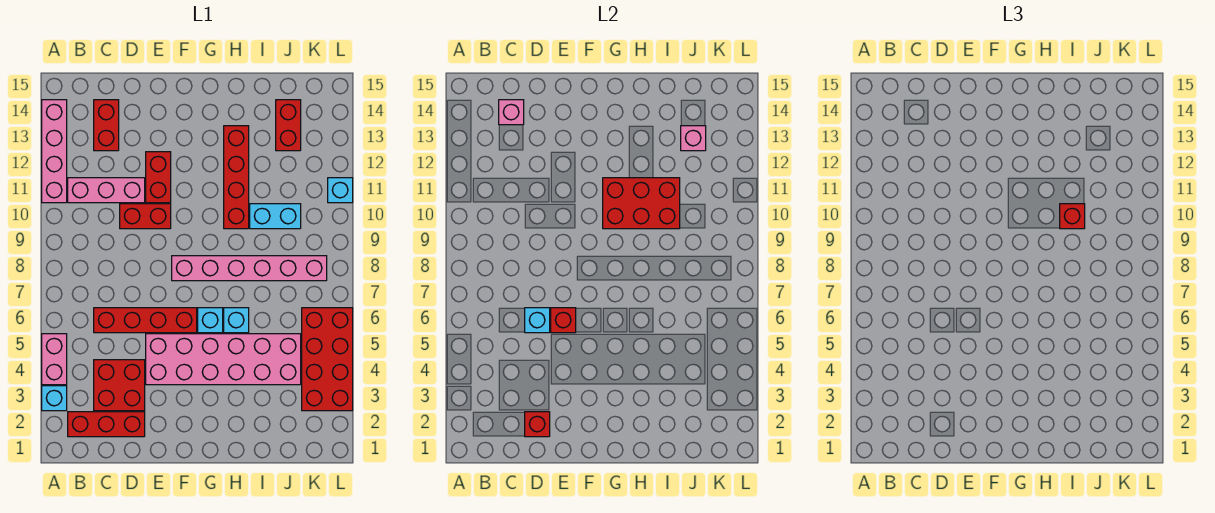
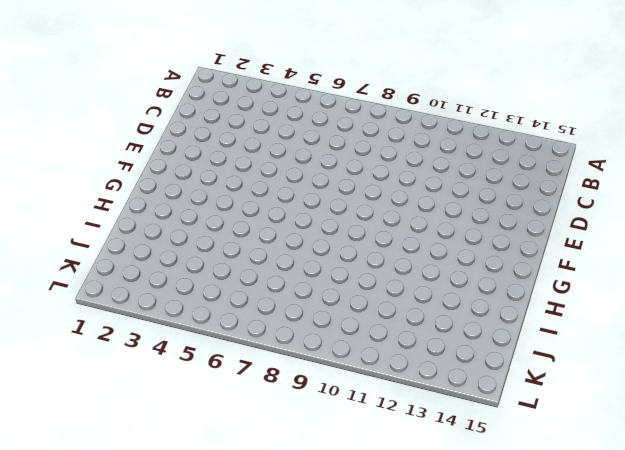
none -> cyan 1x1 brick [42,386,67,411]
none -> pink 1x2 brick [42,334,67,385]
none -> pink 1x4 brick [42,100,67,203]

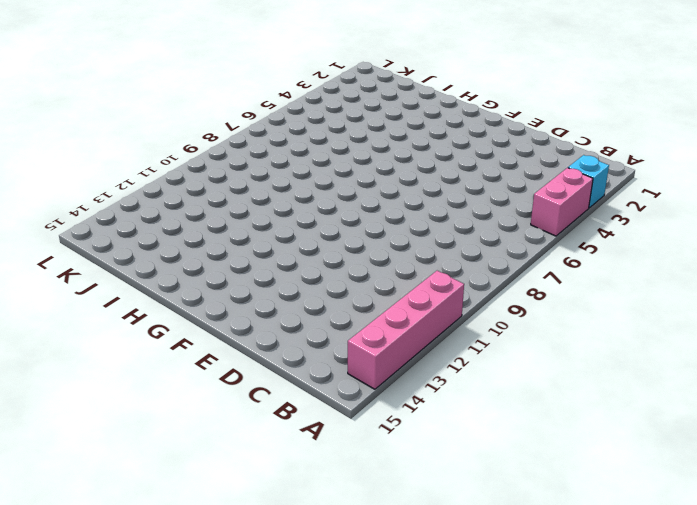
none -> red 1x3 brick [68,412,145,437]
none -> pink 1x3 brick [68,178,145,203]
none -> red 2x2 brick [94,360,145,411]

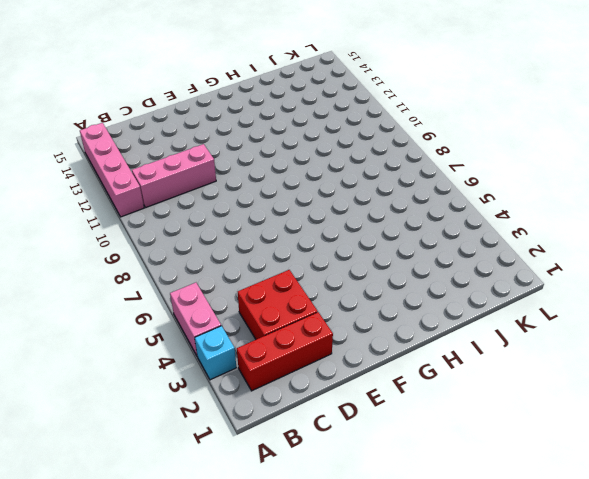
none -> red 1x4 brick [94,308,197,333]
none -> red 1x2 brick [94,100,119,151]
none -> red 1x2 brick [120,204,171,229]

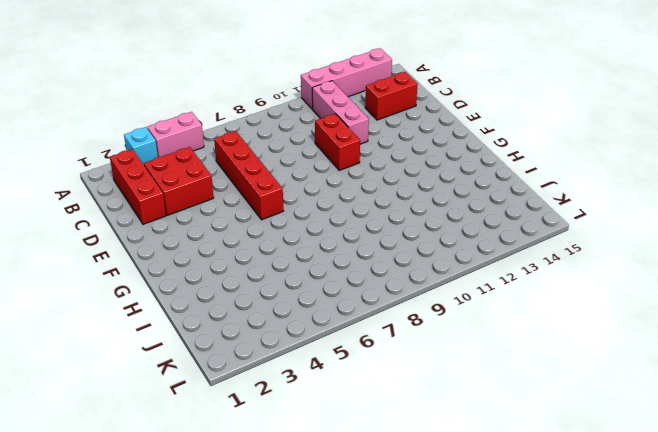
none -> pink 2x6 brick [146,334,301,385]
none -> red 1x2 brick [146,152,171,203]
none -> pink 1x6 brick [172,256,327,281]

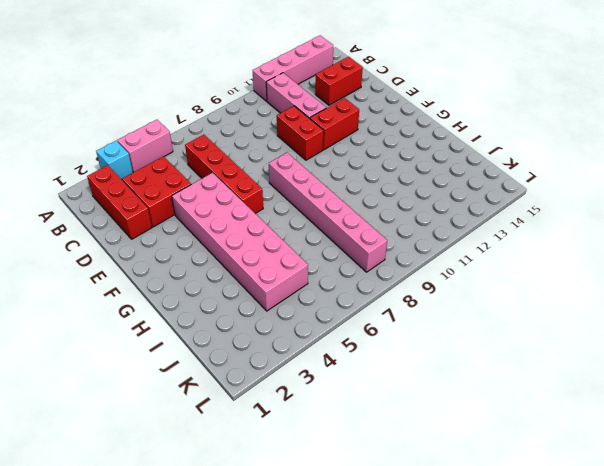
none -> cyan 1x1 brick [198,308,223,333]
none -> cyan 1x1 brick [224,308,249,333]
none -> red 1x4 brick [224,126,249,229]

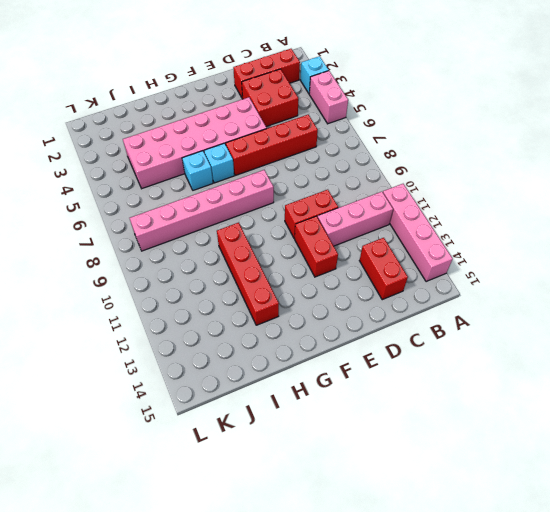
none -> cyan 1x2 brick [250,204,301,229]
none -> red 1x2 brick [276,100,301,151]
none -> red 2x4 brick [302,308,353,411]

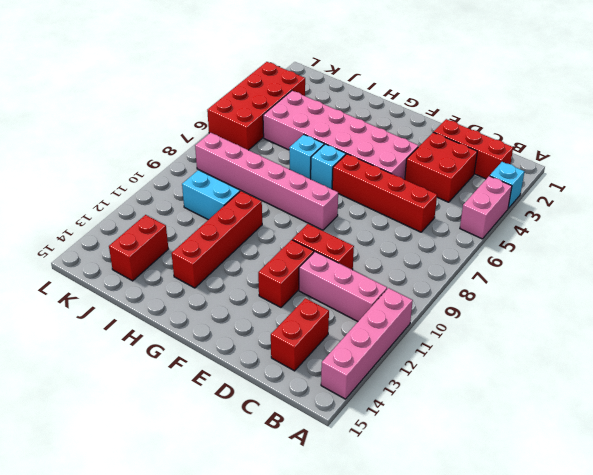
none -> cyan 1x1 brick [328,178,353,203]
none -> pink 1x1 brick [499,100,524,125]
none -> red 1x1 brick [525,412,550,437]

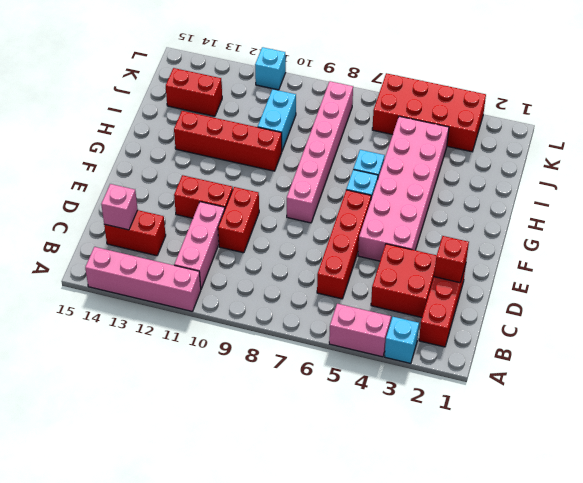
none -> cyan 1x1 brick [525,308,550,333]
none -> red 1x1 brick [551,308,576,333]
none -> red 2x3 brick [603,178,680,229]

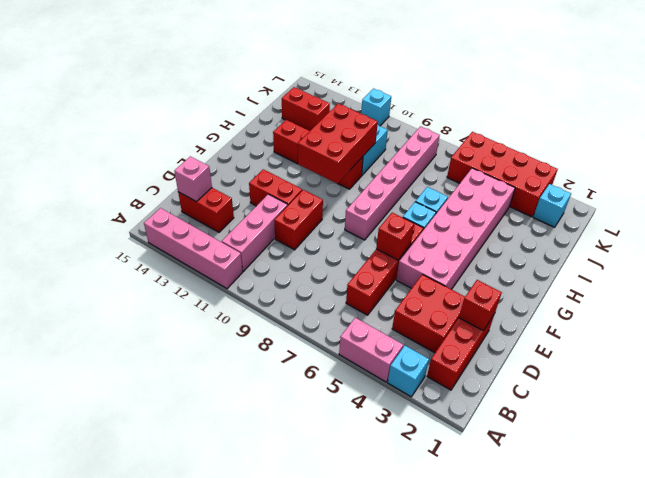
cyan 1x1 brick [533,184,571,227] -> cyan 1x1 brick moved to [525,308,550,333]
none -> pink 1x1 brick [681,126,706,151]
none -> red 1x1 brick [1060,204,1085,229]

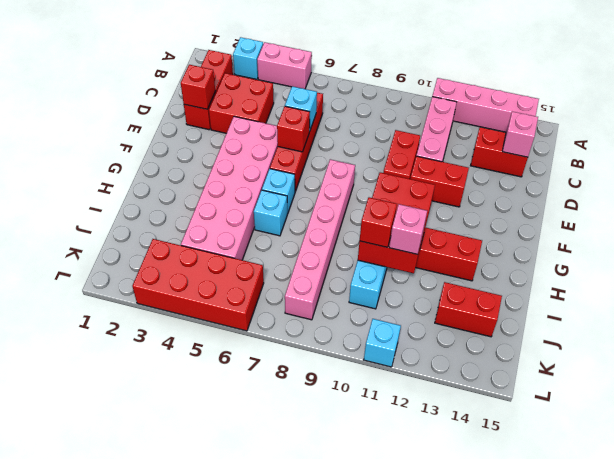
pink 1x1 brick [389,204,427,254] -> pink 1x1 brick moved to [681,126,706,151]

